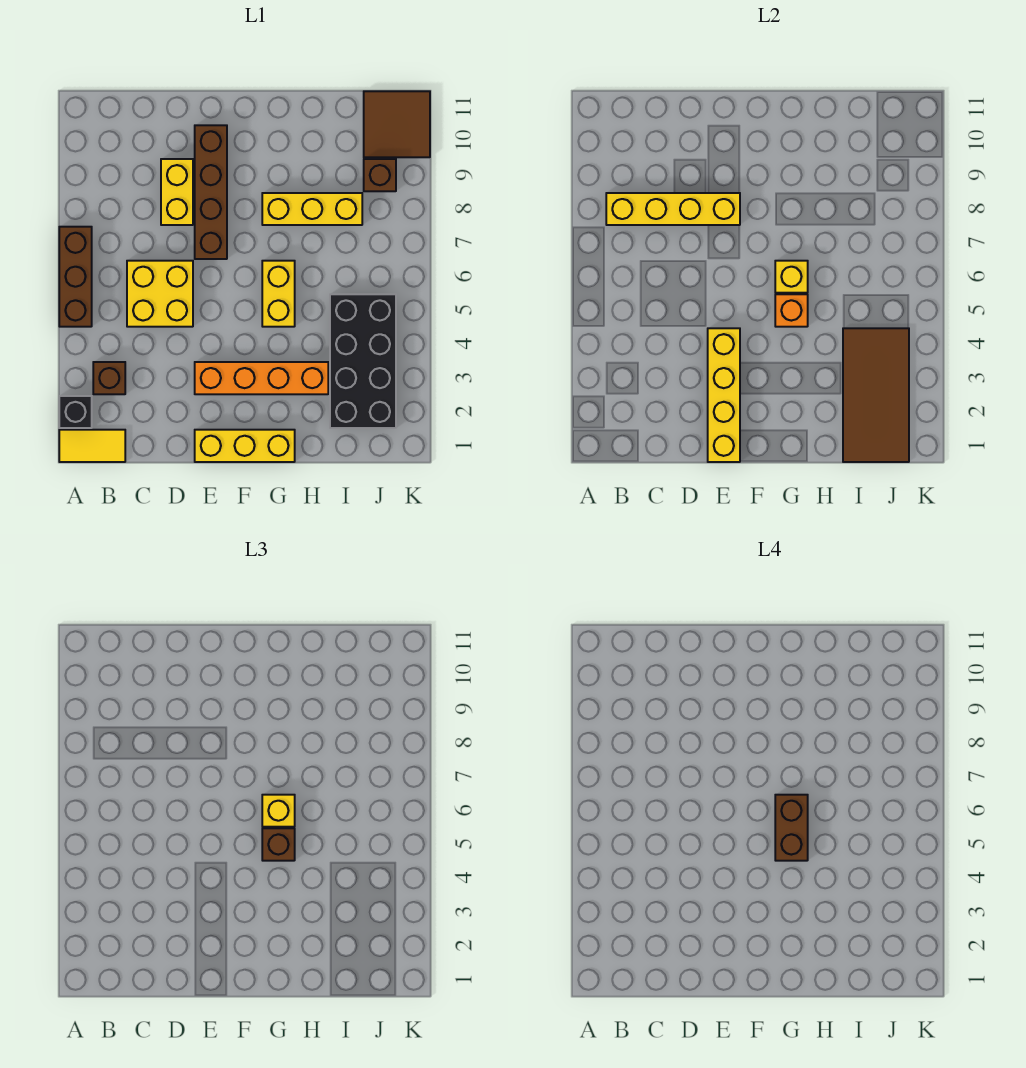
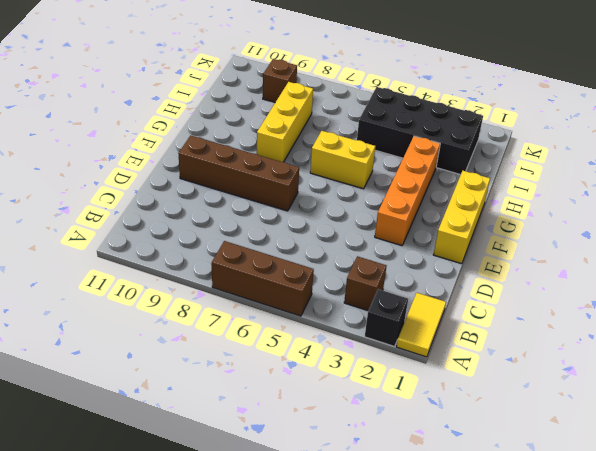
none -> yellow 2x2 brick [127,261,193,327]
none -> yellow 1x2 brick [161,159,193,225]
none -> brown 2x2 tile [364,91,430,157]

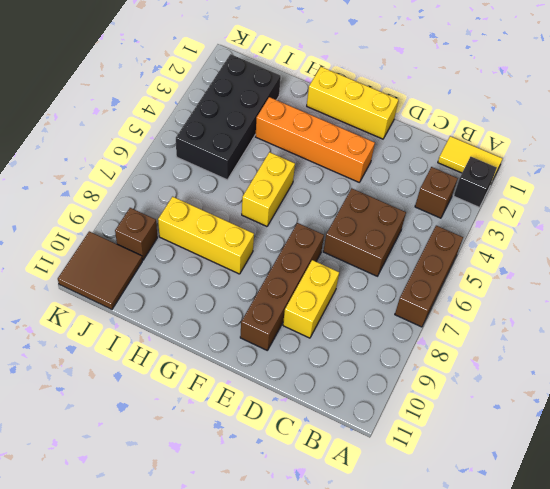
brown 2x2 brick [323,188,406,276] -> yellow 2x2 brick [127,261,193,327]
none -> yellow 1x4 brick [606,193,740,225]
none -> yellow 1x4 brick [708,328,740,462]
none -> orange 1x1 brick [775,294,808,327]

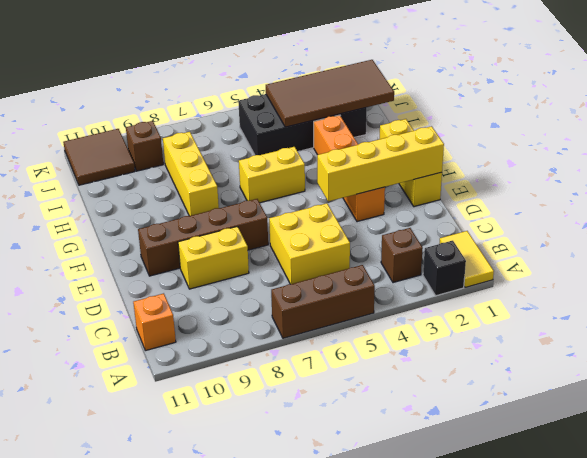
orange 1x1 brick [133,293,176,351] -> orange 1x1 brick moved to [775,294,808,327]
none -> yellow 1x4 brick [606,193,740,225]
none -> yellow 1x1 brick [775,261,808,293]
none -> brown 1x1 brick [262,828,295,861]

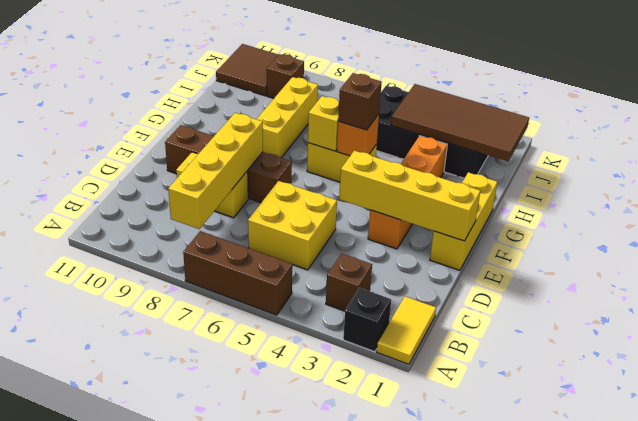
none -> yellow 1x1 brick [262,795,295,827]
none -> brown 1x2 brick [775,795,808,861]

